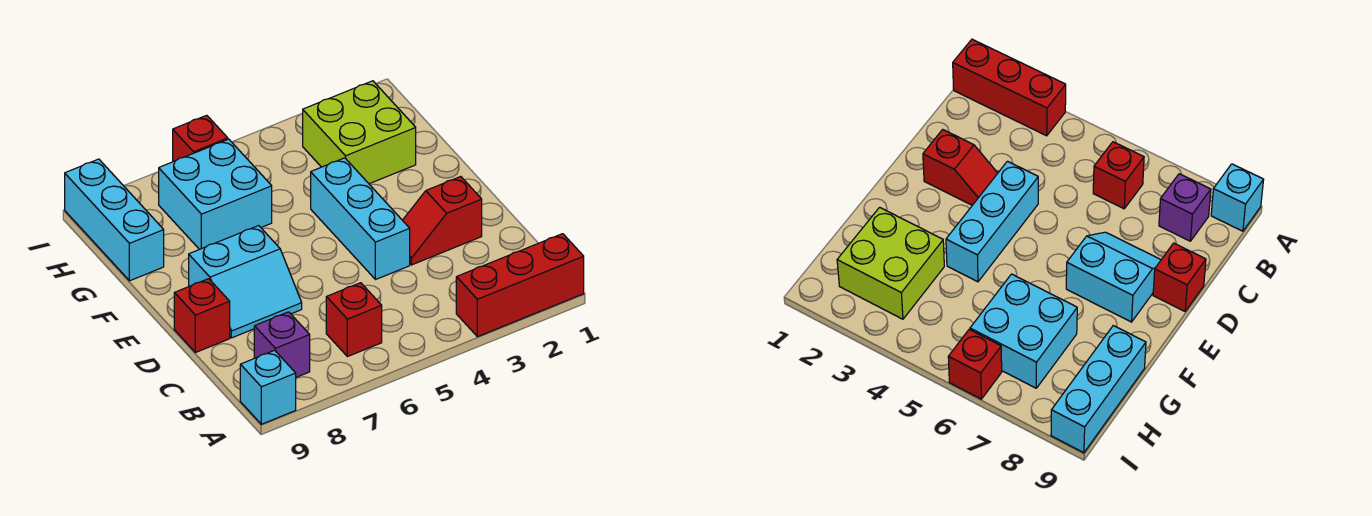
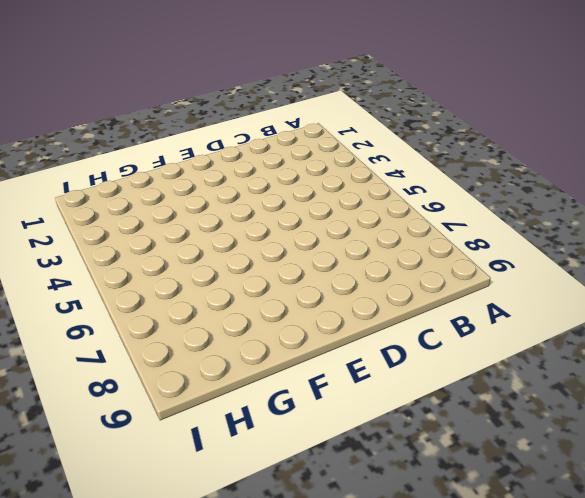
none -> red 1x3 brick [456,234,584,337]
none -> cyan 1x1 brick [240,350,296,424]
none -> red 1x1 brick [326,283,382,357]

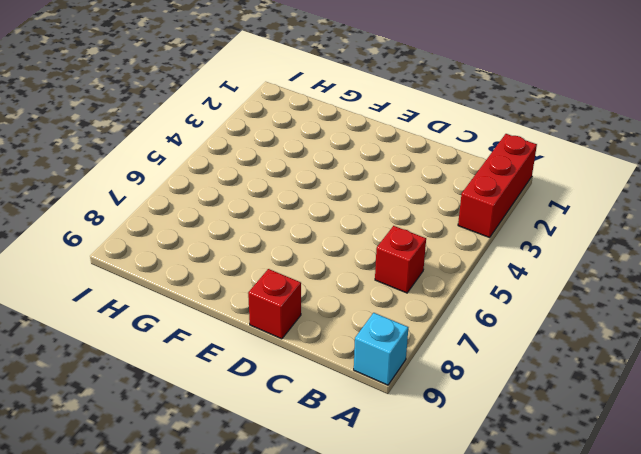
none -> purple 1x1 brick [254,312,310,377]
none -> red 1x2 slope [403,177,482,265]
none -> cyan 1x3 brick [311,158,410,280]

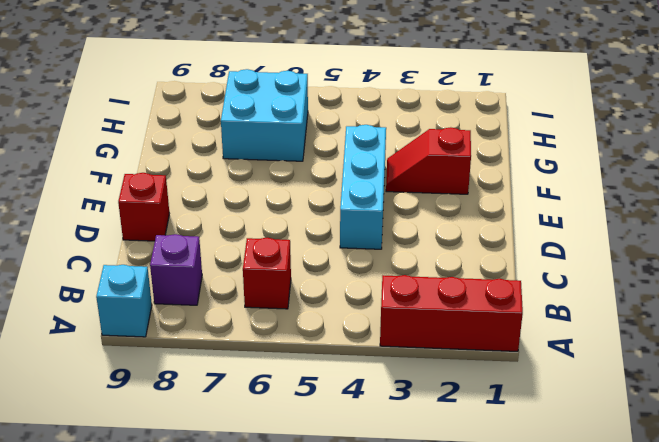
red 1x2 slope [386,127,471,194] -> red 1x2 slope moved to [403,177,482,265]
none -> cyan 2x2 slope [189,226,302,338]
none -> lime 2x2 brick [303,81,416,184]
none -> cyan 1x3 brick [65,159,164,281]

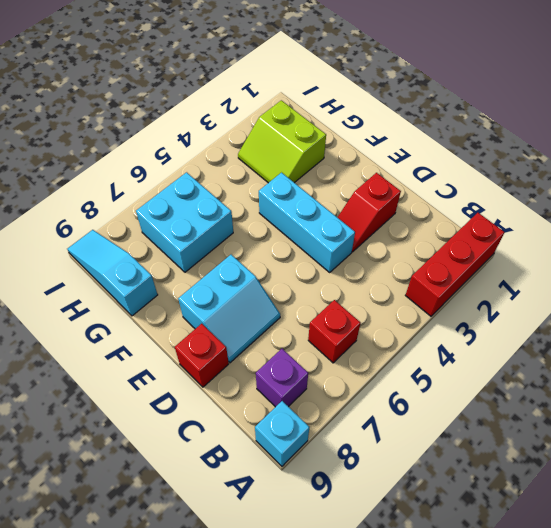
lime 2x2 slope [238,100,326,183] -> lime 2x2 brick [303,81,416,184]
cyan 1x3 slope [68,230,158,316] -> cyan 1x3 brick [65,159,164,281]
none -> red 1x1 brick [173,115,228,162]

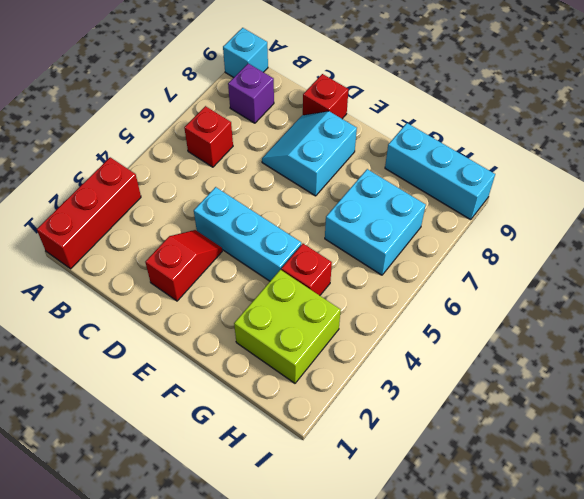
red 1x1 brick [281,244,332,295] -> red 1x1 brick moved to [173,115,228,162]

